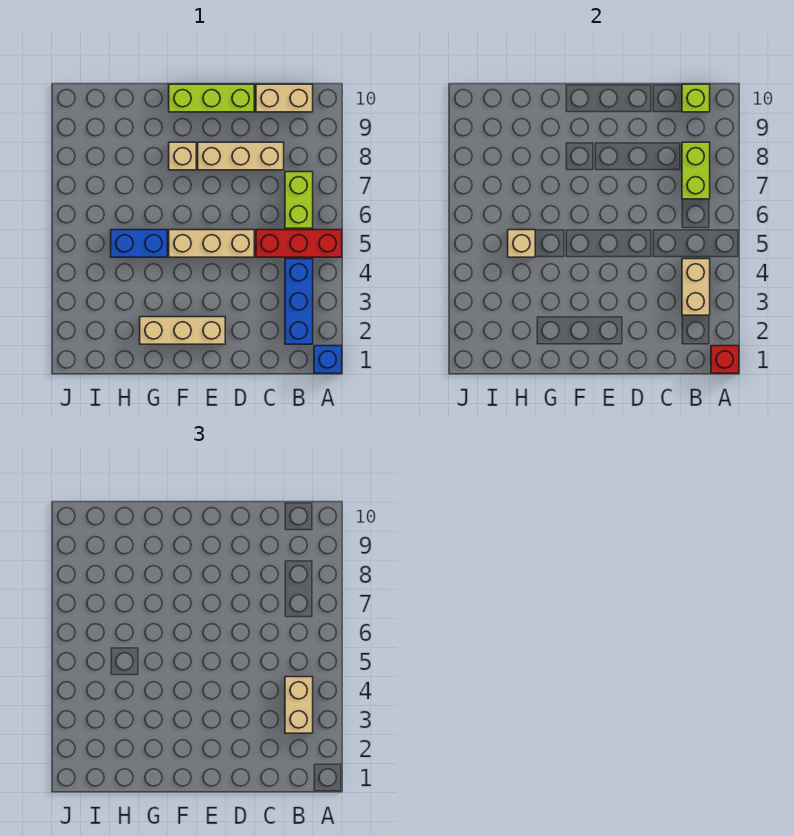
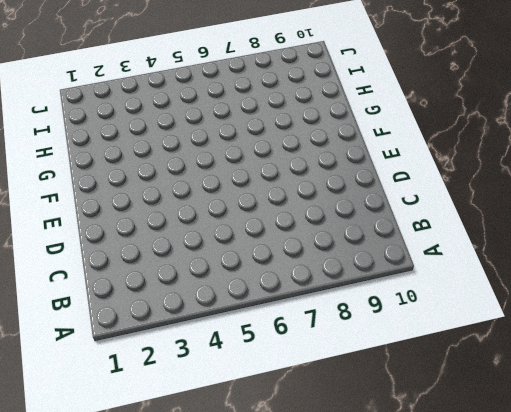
none -> blue 1x1 brick [314,346,342,373]
none -> red 1x3 brick [256,230,342,257]
none -> blue 1x3 brick [285,259,313,344]

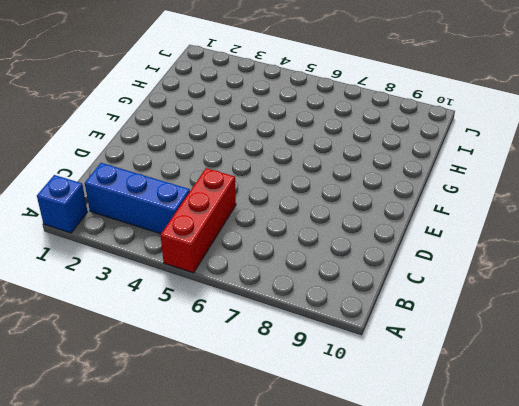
none -> lime 1x2 brick [285,172,313,228]
none -> tan 1x2 brick [256,84,313,112]
none -> tan 1x3 brick [198,142,284,170]

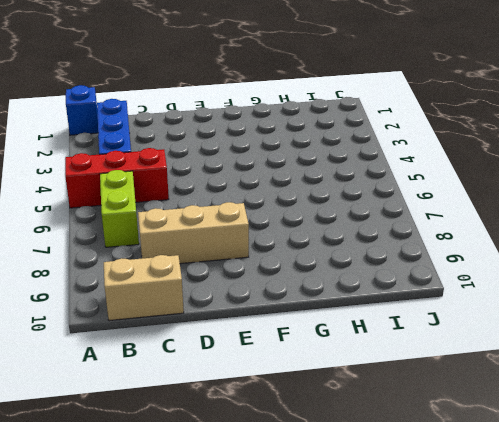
none -> tan 1x3 brick [169,230,254,257]
none -> lime 1x3 brick [169,84,254,112]
none -> tan 1x3 brick [140,317,225,344]

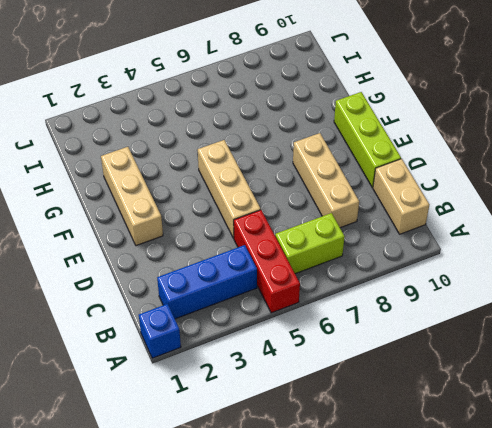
none -> tan 1x1 brick [169,142,196,170]
none -> blue 1x2 brick [111,230,167,257]
none -> red 1x1 brick [711,346,739,373]

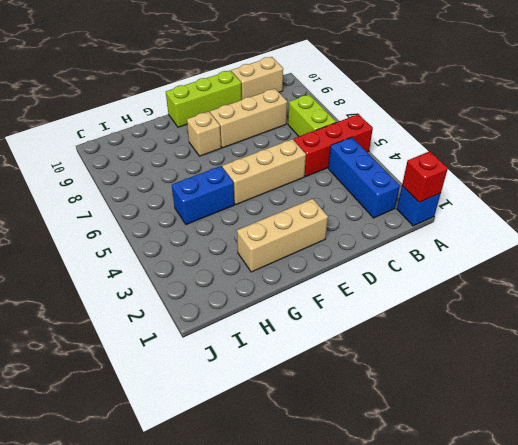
none -> tan 1x2 brick [682,259,710,315]
none -> lime 1x2 brick [682,142,710,199]
none -> lime 1x1 brick [682,84,710,112]

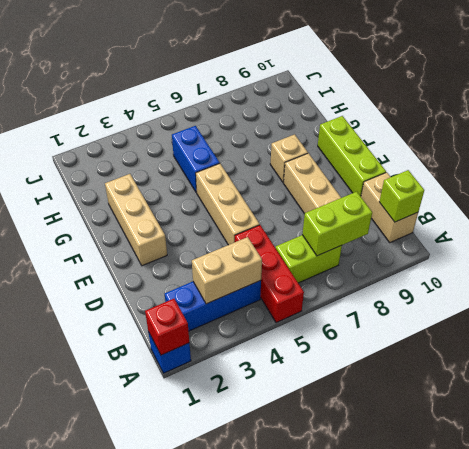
none -> tan 1x1 brick [508,230,535,257]
none -> tan 1x2 brick [285,677,313,733]

